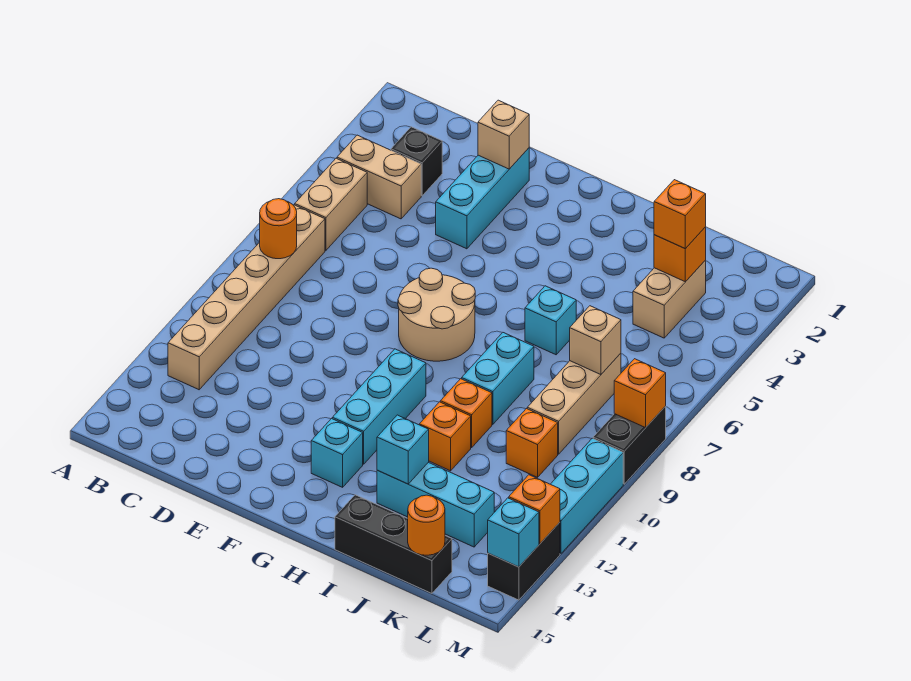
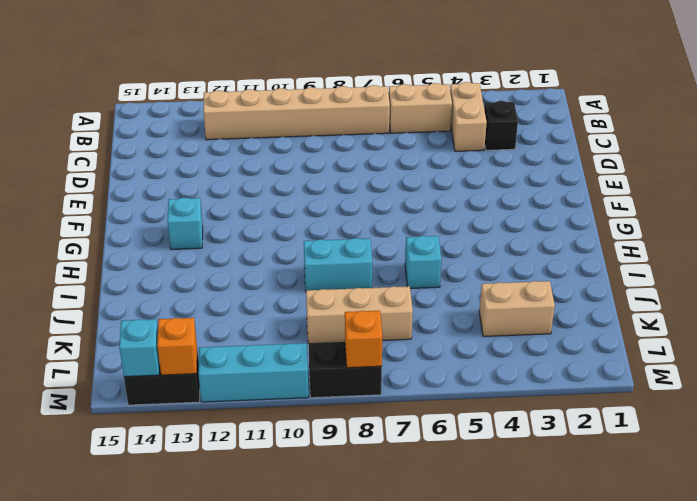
none -> cyan 1x3 brick [436,148,529,249]
none -> tan 2x2 round brick [398,268,475,361]
none -> cyan 1x3 brick [332,349,426,464]
none -> orange 1x1 brick [440,379,492,448]

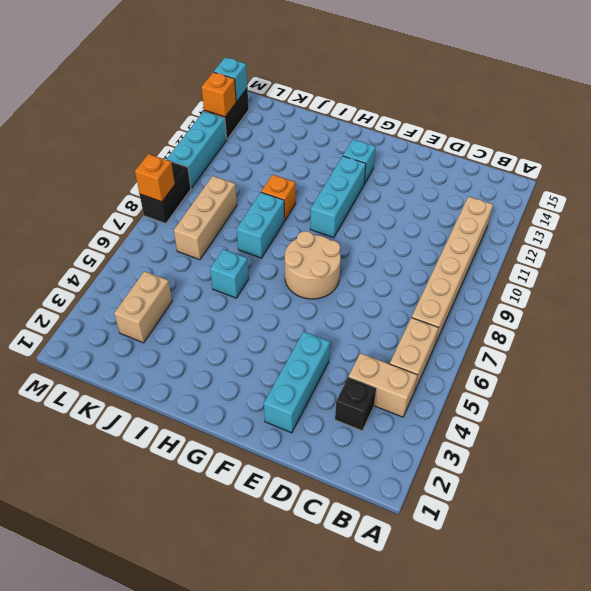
none -> orange 1x1 brick [419,402,471,471]
none -> cyan 1x3 brick [377,462,494,547]
none -> black 1x3 brick [335,495,452,593]
none -> orange 1x1 brick [506,409,558,477]

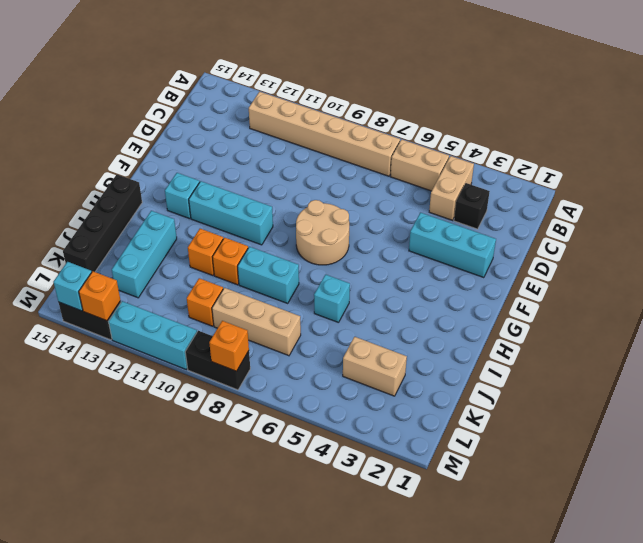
black 1x4 brick [63,174,142,272] -> black 1x3 brick [335,495,452,593]
none -> orange 1x1 round brick [260,199,297,259]
none -> tan 1x1 brick [478,100,529,169]
none -> cyan 1x1 brick [377,415,429,484]
none -> orange 1x1 brick [654,227,706,282]

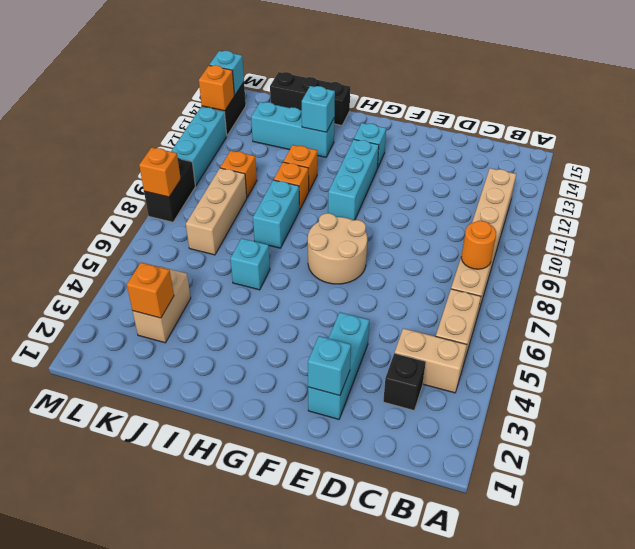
cyan 1x1 brick [308,336,351,396] -> tan 1x1 brick [478,100,529,169]
none -> tan 1x1 brick [570,306,621,375]
none -> orange 1x1 round brick [408,495,445,555]
none -> orange 1x1 brick [654,180,706,249]

